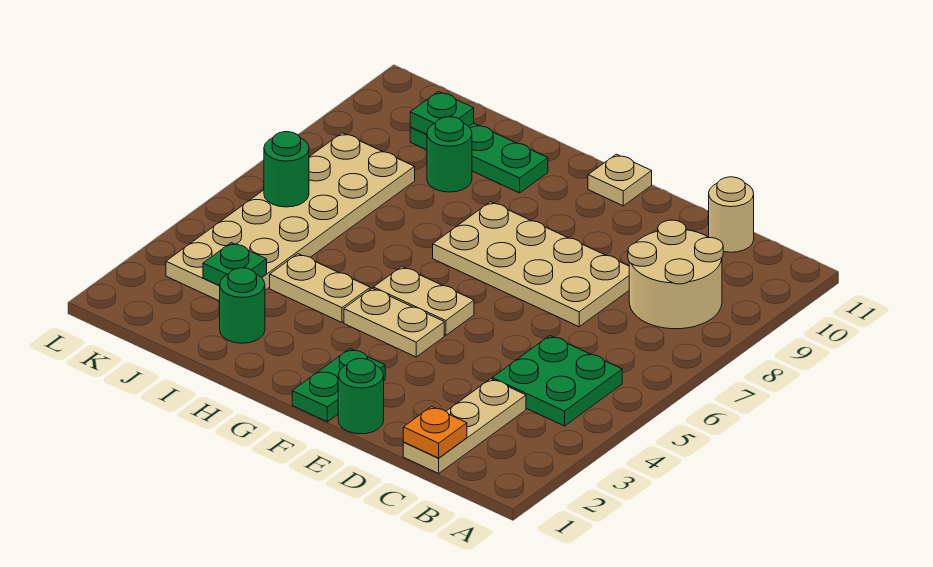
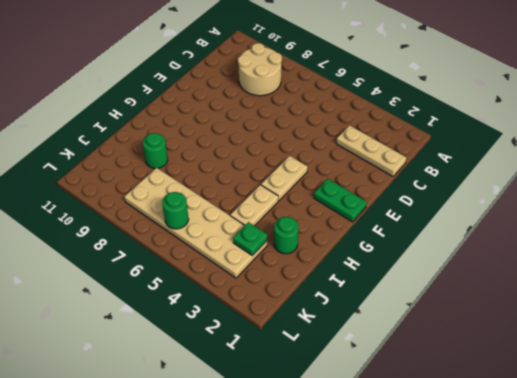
none -> green 2x2 plate [492,336,622,426]
none -> tan 1x1 round brick [709,177,754,252]
none -> tan 2x4 plate [433,202,629,327]

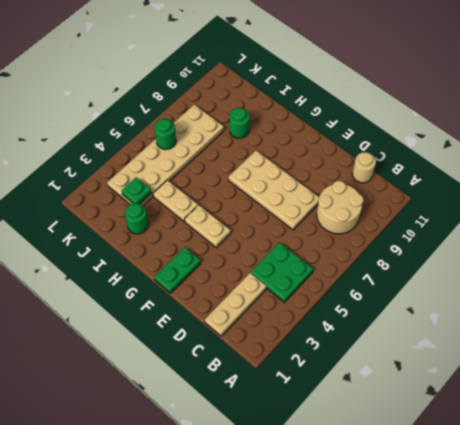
none -> green 1x1 round brick [338,359,384,434]
none -> tan 1x2 plate [373,267,474,335]
none -> tan 1x1 plate [588,154,652,206]

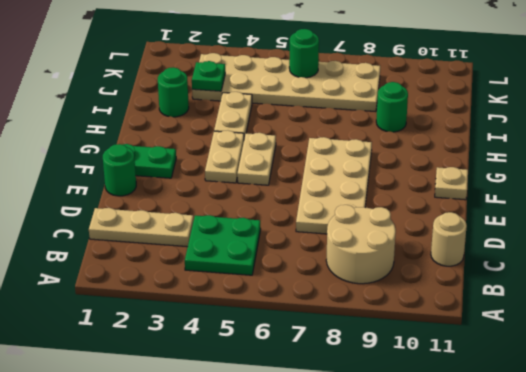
none -> green 1x3 plate [410,123,548,193]
none -> orange 1x1 plate [403,406,467,458]
none -> green 1x1 plate [410,92,474,134]

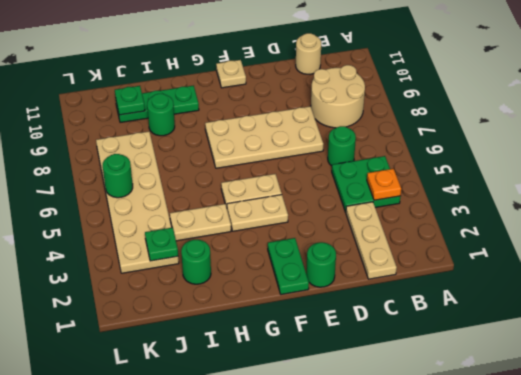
orange 1x1 plate [367,169,401,200] -> orange 1x1 plate moved to [403,406,467,458]
green 1x1 round brick [328,126,356,166] -> none

